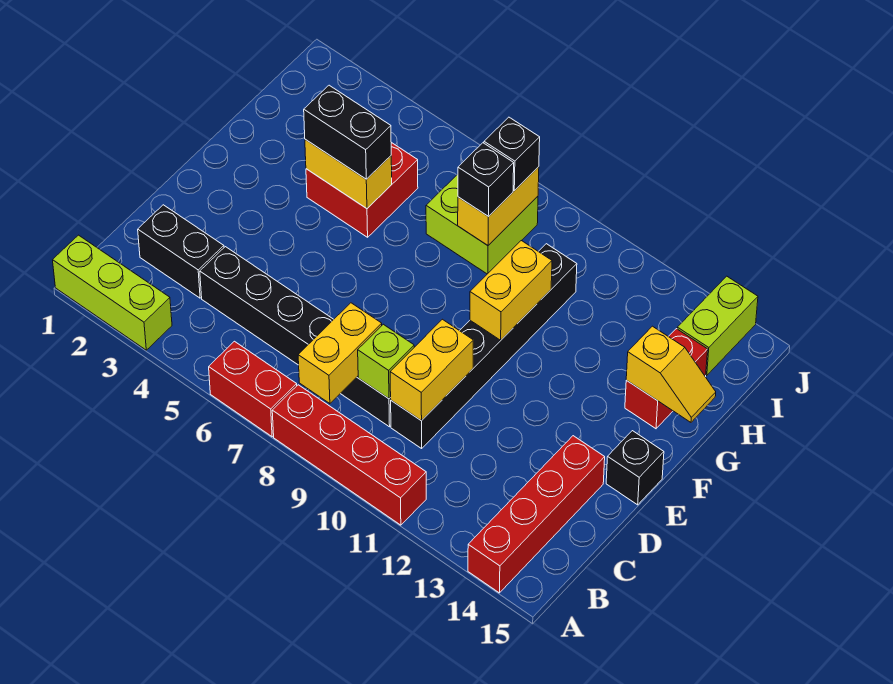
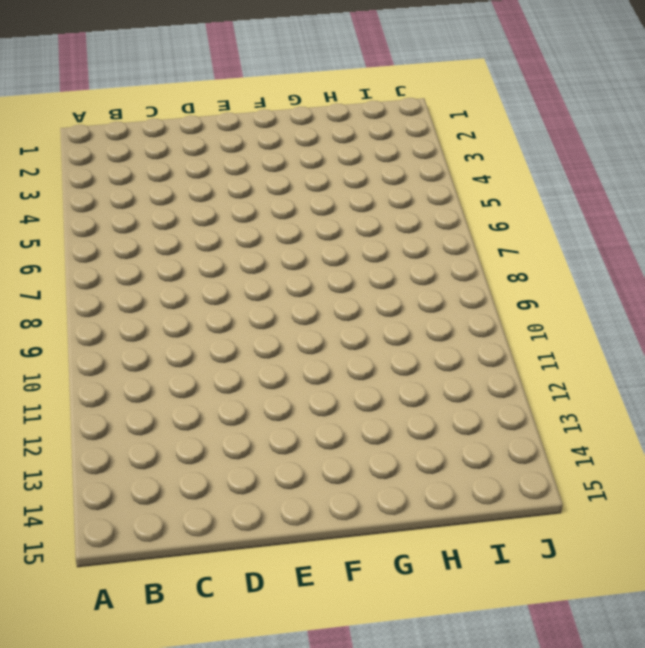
none -> lime 1x3 brick [53,235,172,350]
none -> red 1x2 brick [209,341,297,437]
none -> red 1x4 brick [272,385,426,525]

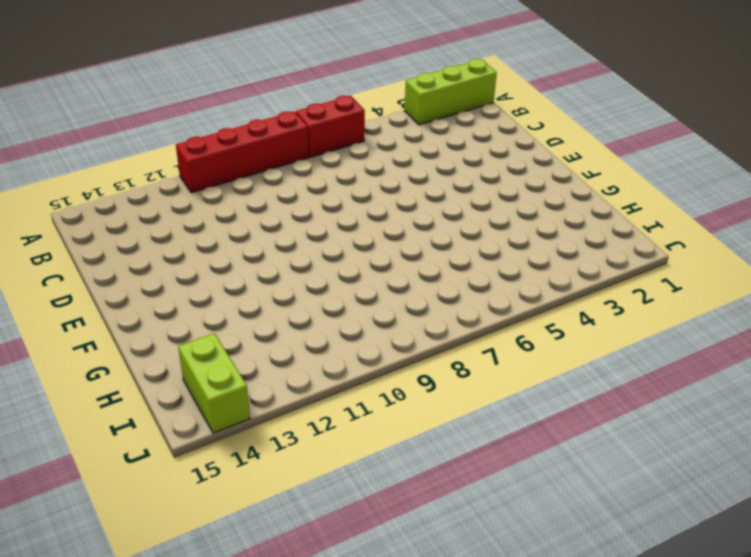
none -> red 1x4 brick [468,436,605,593]
none -> black 1x2 brick [138,205,224,298]
none -> black 1x6 brick [200,247,391,427]

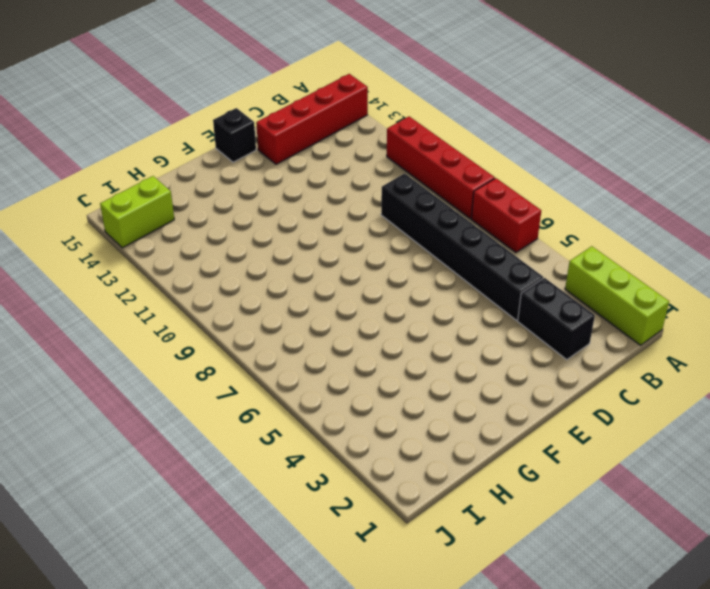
none -> black 1x6 brick [391,244,577,448]
none -> red 2x2 brick [306,143,418,237]
none -> red 1x2 brick [625,329,708,429]

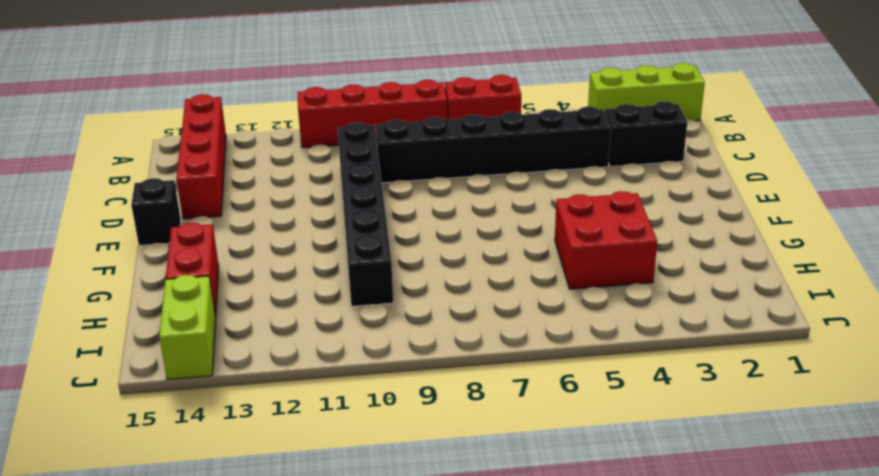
none -> lime 2x2 brick [426,174,538,274]
none -> yellow 1x2 brick [298,303,382,404]
none -> lime 1x1 brick [358,324,414,399]

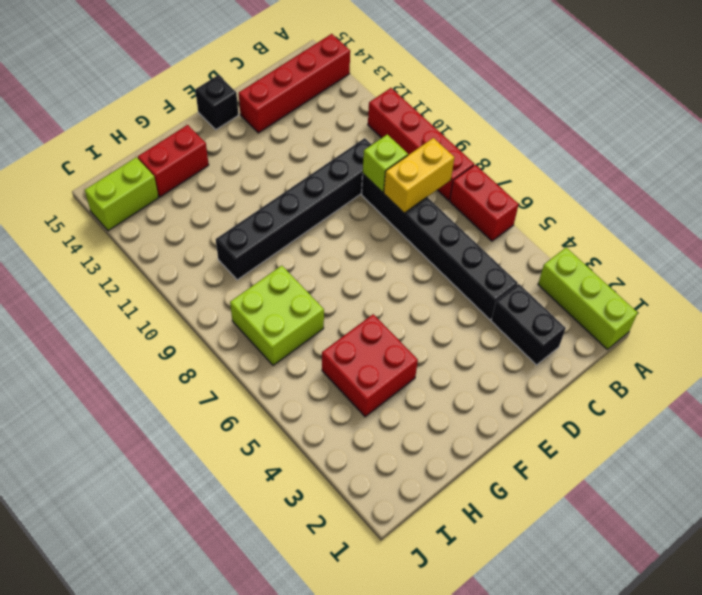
none -> yellow 1x2 brick [390,319,473,421]
none -> yellow 1x2 brick [470,241,552,340]
none -> yellow 1x2 brick [305,139,392,209]

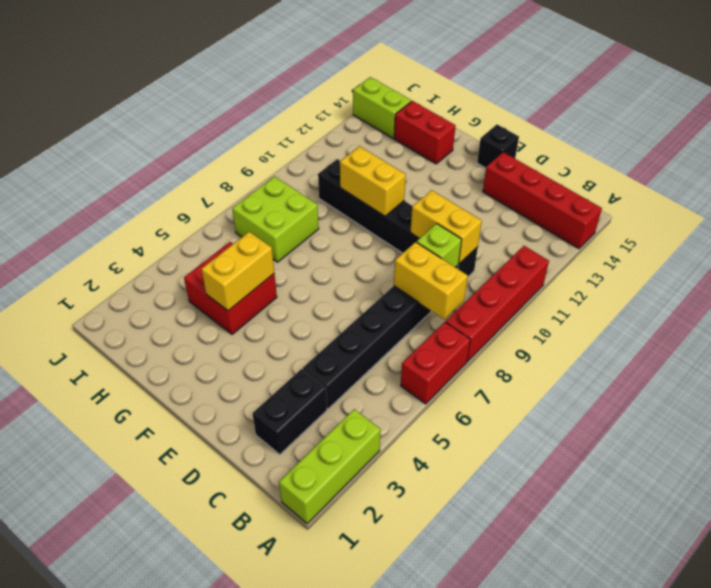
none -> yellow 1x2 slope [626,326,716,422]
none -> yellow 1x2 brick [458,167,539,245]
none -> black 1x2 brick [304,85,391,179]

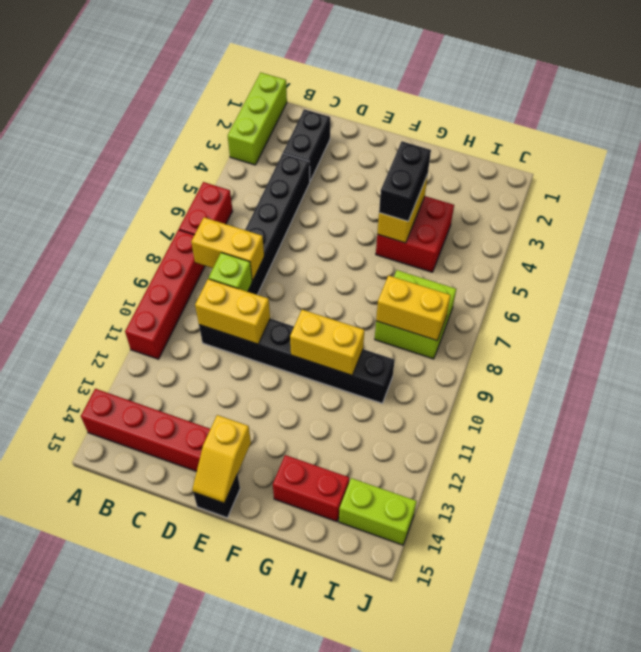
yellow 1x2 slope [192,415,251,503] -> yellow 1x2 slope moved to [626,326,716,422]
none -> black 1x1 brick [458,143,514,217]
none -> black 1x1 brick [484,117,540,191]

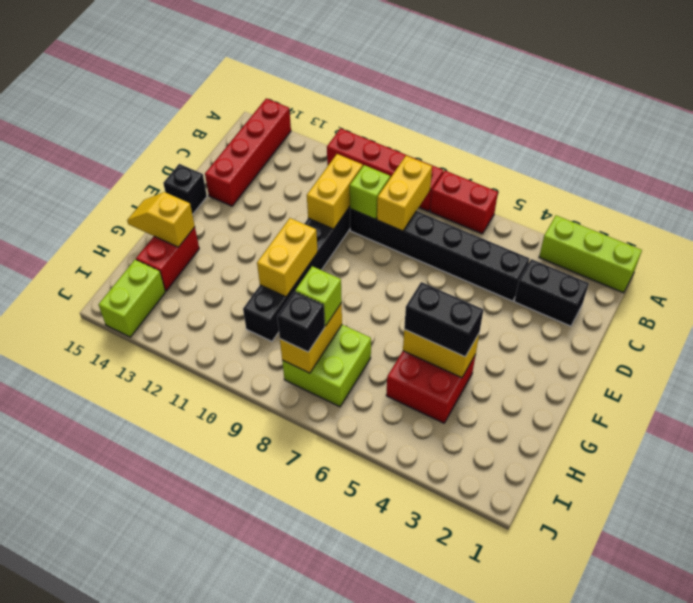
lime 1x1 brick [295,266,342,326] -> black 1x1 brick [458,143,514,217]

